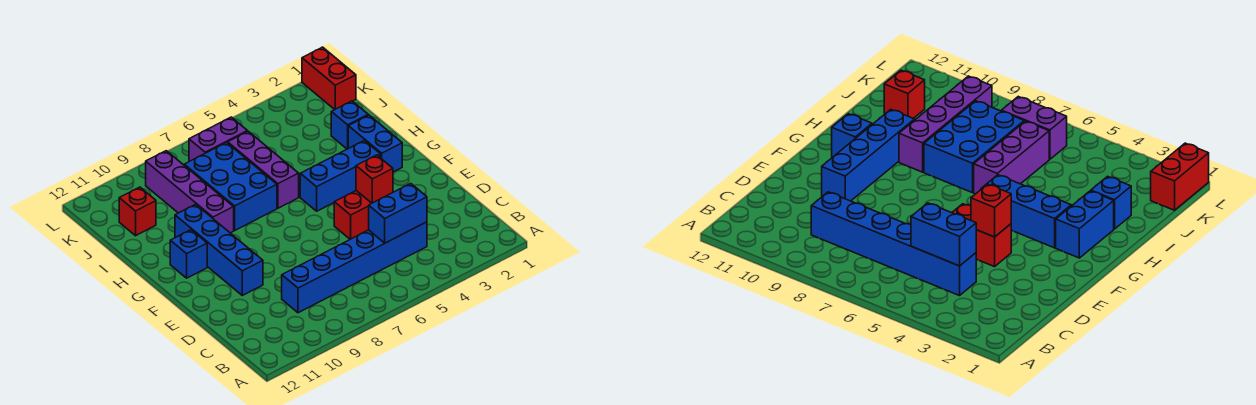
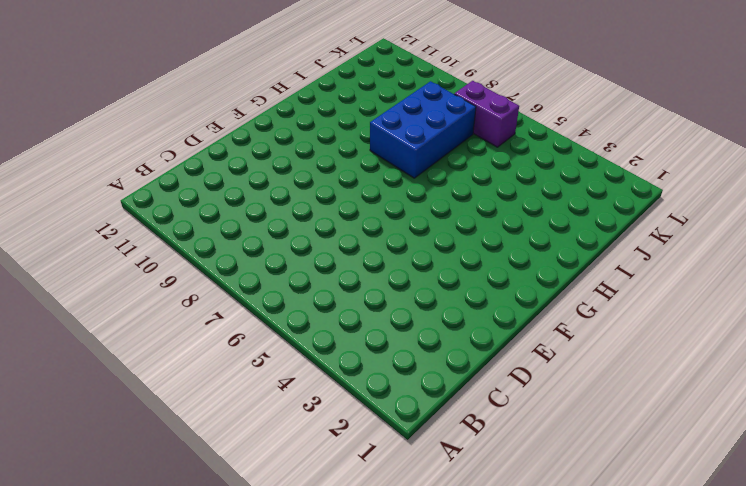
none -> blue 1x6 brick [282,222,427,313]
none -> red 1x2 brick [334,191,372,239]
none -> blue 1x4 brick [175,204,263,295]

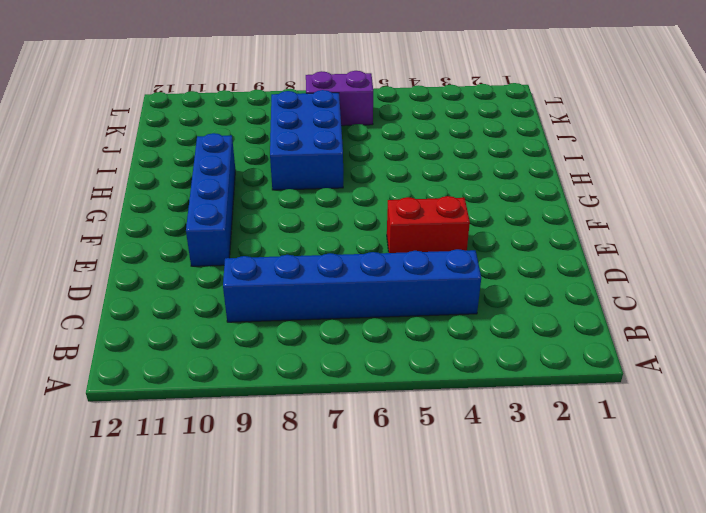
none -> blue 1x2 brick [348,115,402,172]
none -> blue 1x3 brick [300,140,381,211]
none -> blue 1x1 brick [170,230,207,278]

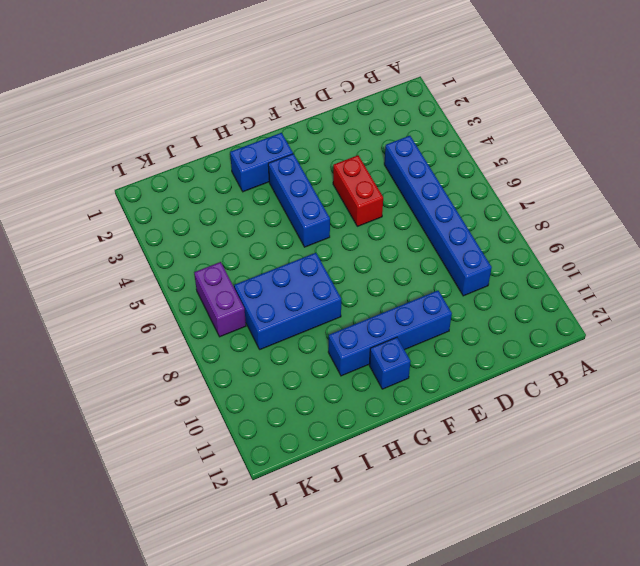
none -> purple 1x3 brick [228,131,299,208]
none -> purple 1x4 brick [146,151,234,233]
none -> blue 1x1 brick [331,101,368,149]

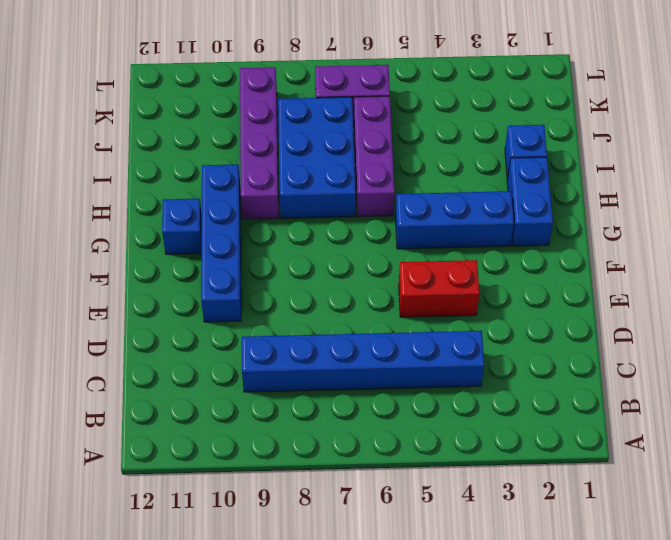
none -> red 1x1 brick [119,187,156,236]
none -> red 1x2 brick [302,47,356,110]
none -> blue 1x2 brick [369,184,427,243]

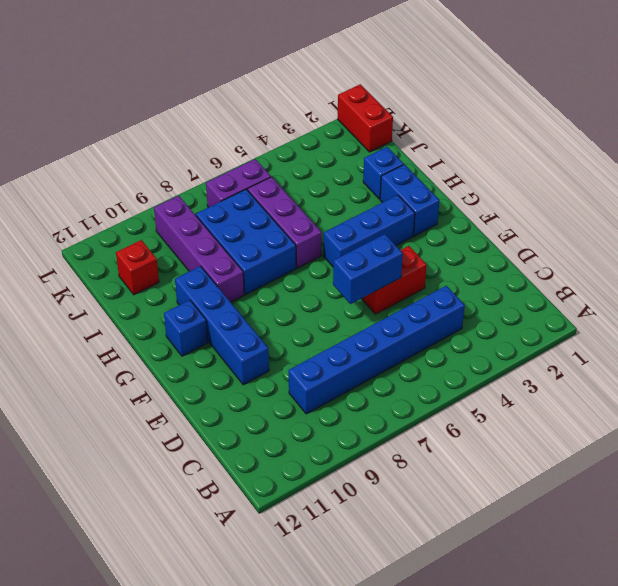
blue 1x2 brick [333,234,403,304] -> blue 1x2 brick moved to [369,184,427,243]
none -> red 1x1 brick [356,155,393,203]

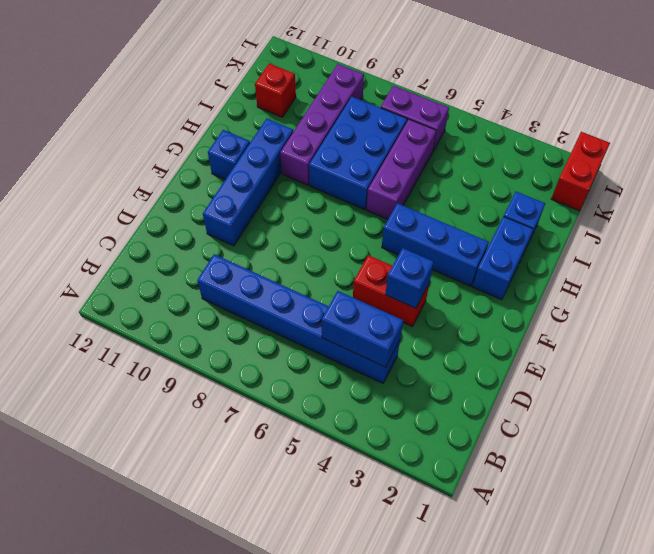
blue 1x1 brick [385,248,434,308] -> red 1x1 brick [356,155,393,203]

